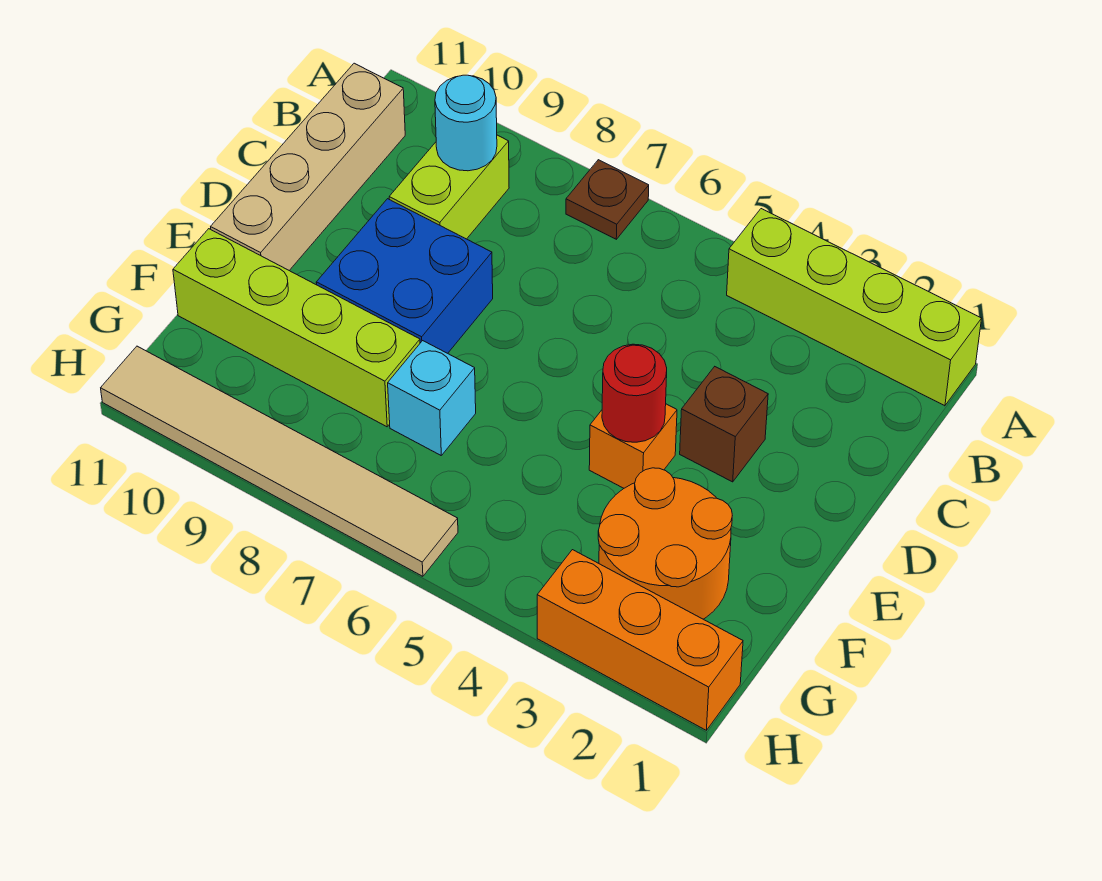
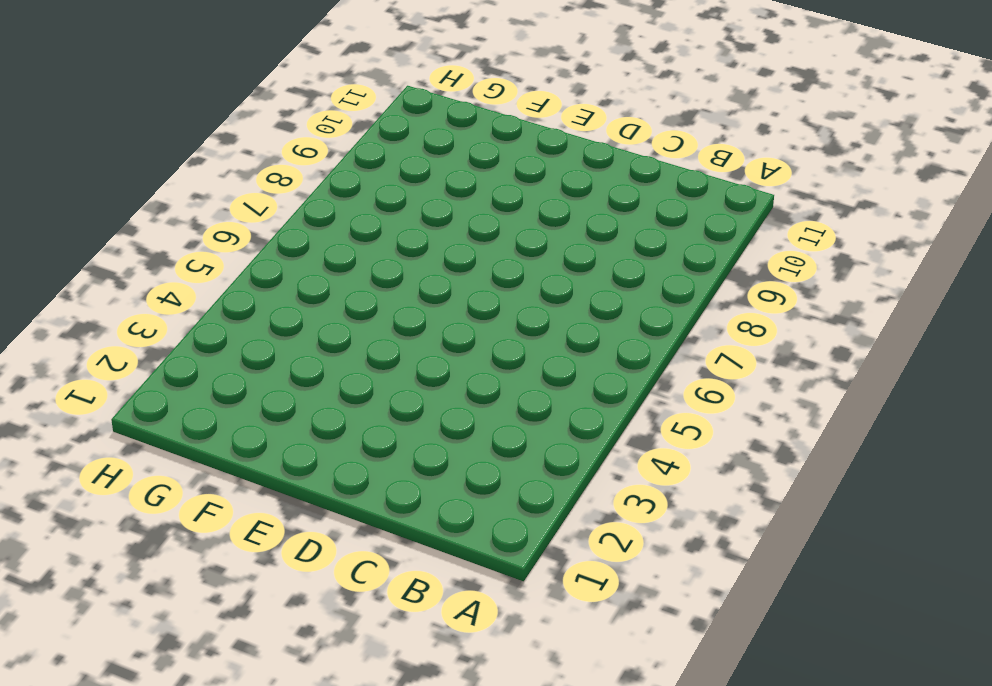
none -> lime 1x4 brick [727,209,982,406]
none -> brown 1x1 plate [566,160,649,239]
none -> lime 1x2 brick [389,135,509,239]

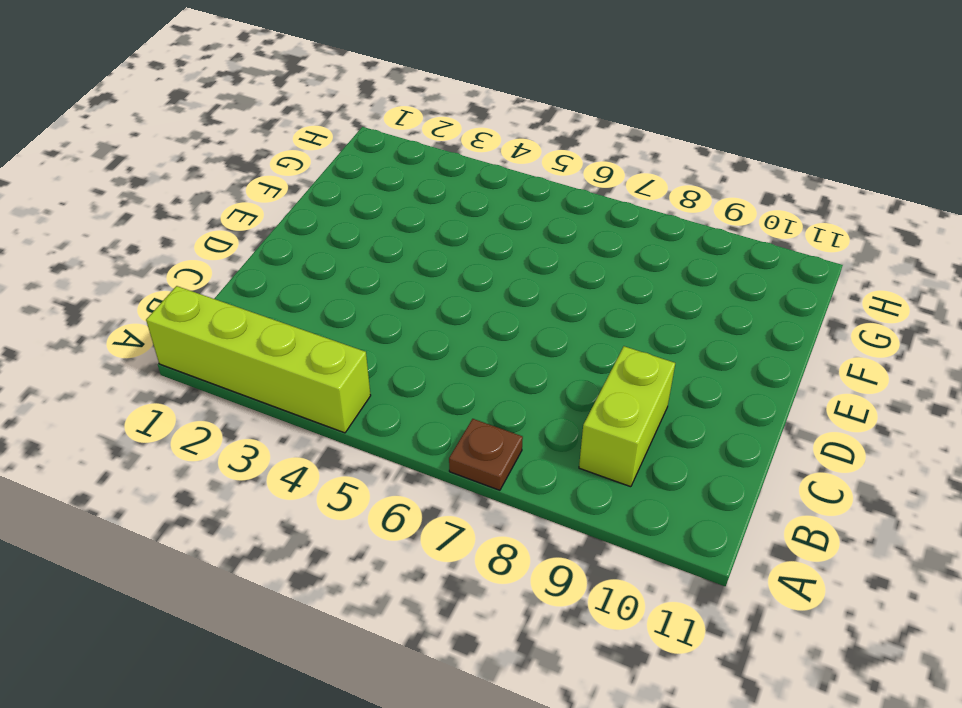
none -> tan 1x4 brick [211,63,405,270]
none -> brown 1x1 brick [680,367,768,482]
none -> blue 2x2 brick [316,199,493,353]

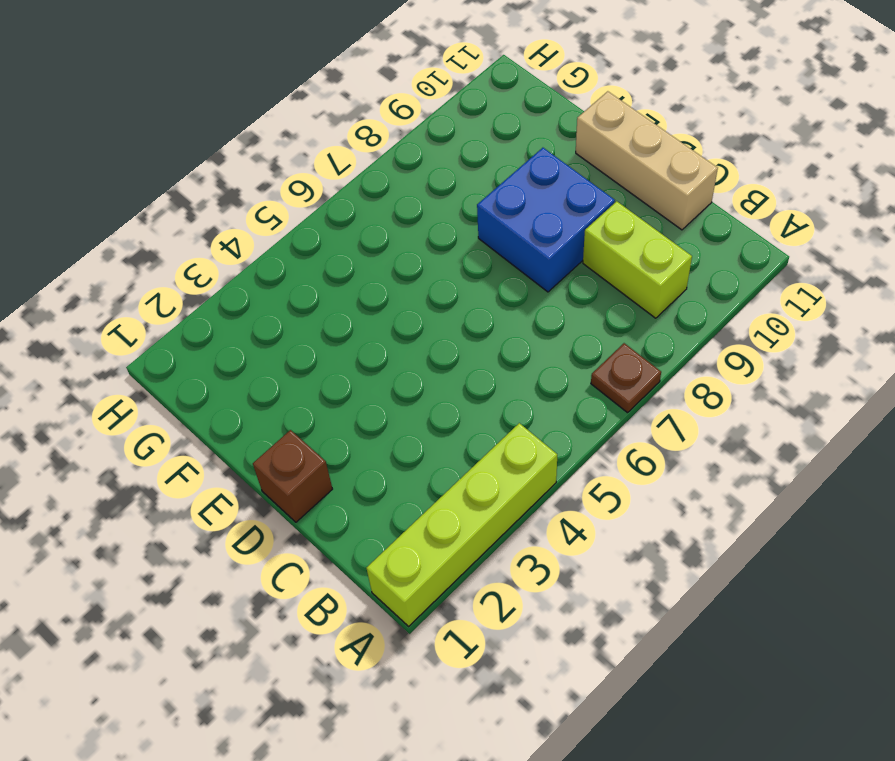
tan 1x3 brick [576,91,718,230] -> tan 1x4 brick [211,63,405,270]
brown 1x1 brick [253,430,332,522] -> brown 1x1 brick moved to [680,367,768,482]
none -> orange 1x1 brick [589,404,677,488]
none -> orange 2x2 round brick [598,468,732,619]
none -> cyan 1x1 brick [388,341,476,455]

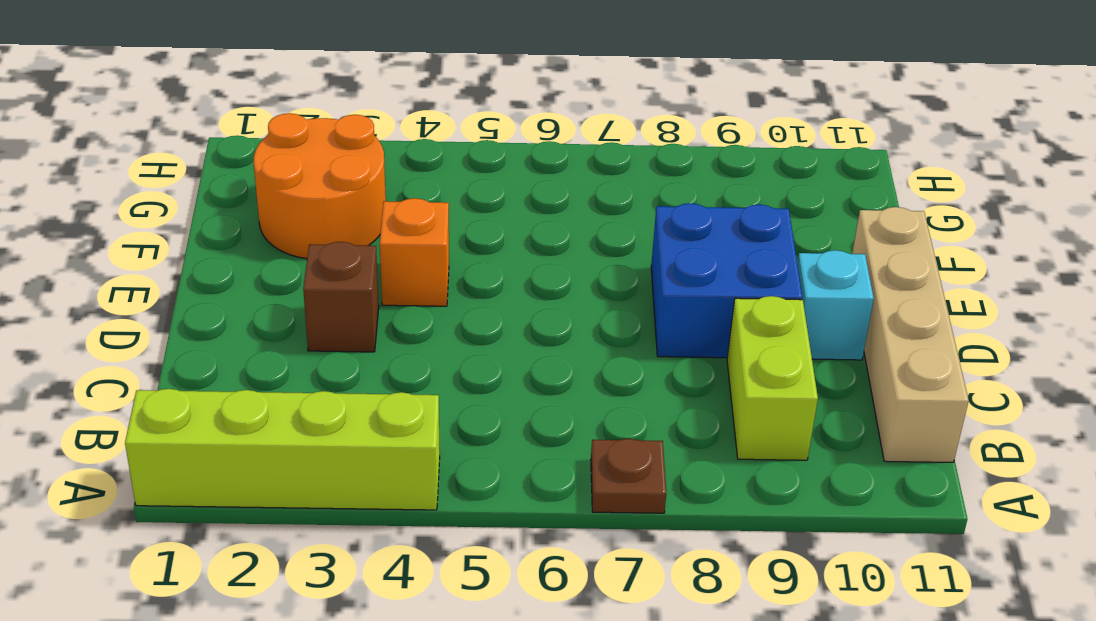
cyan 1x1 brick [797,250,874,360] -> cyan 1x1 brick moved to [388,341,476,455]
none -> lime 1x4 brick [173,229,420,427]
none -> orange 1x3 brick [537,550,743,730]
none -> tan 1x6 tile [101,346,458,576]

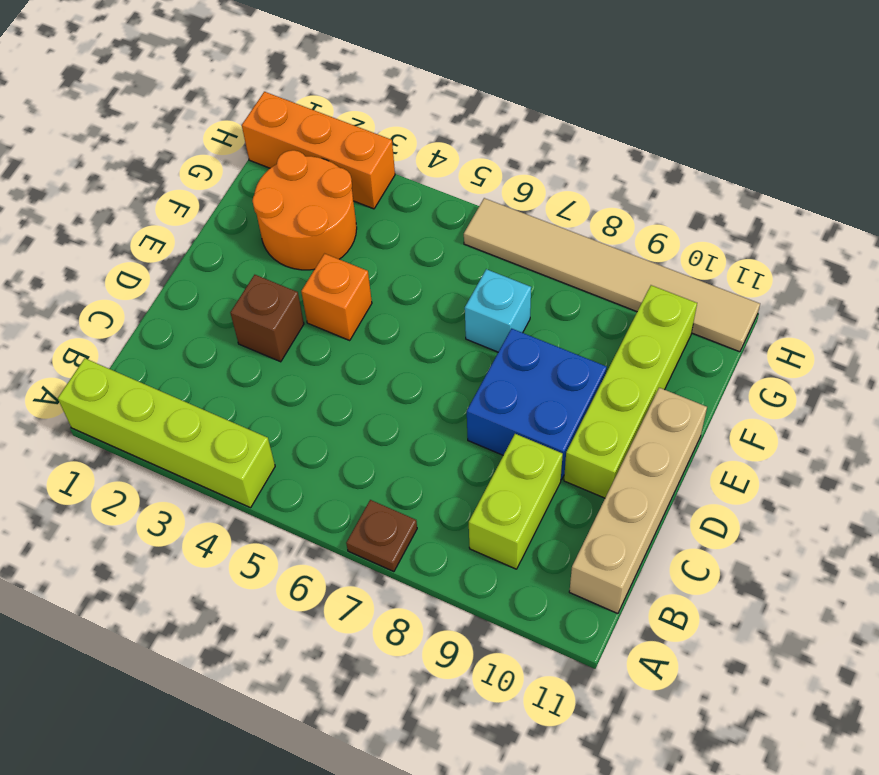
lime 1x4 brick [564,285,697,498] -> lime 1x4 brick turned to [173,229,420,427]
none -> cyan 1x1 round brick [435,75,497,171]
none -> red 1x1 round brick [602,344,667,442]

